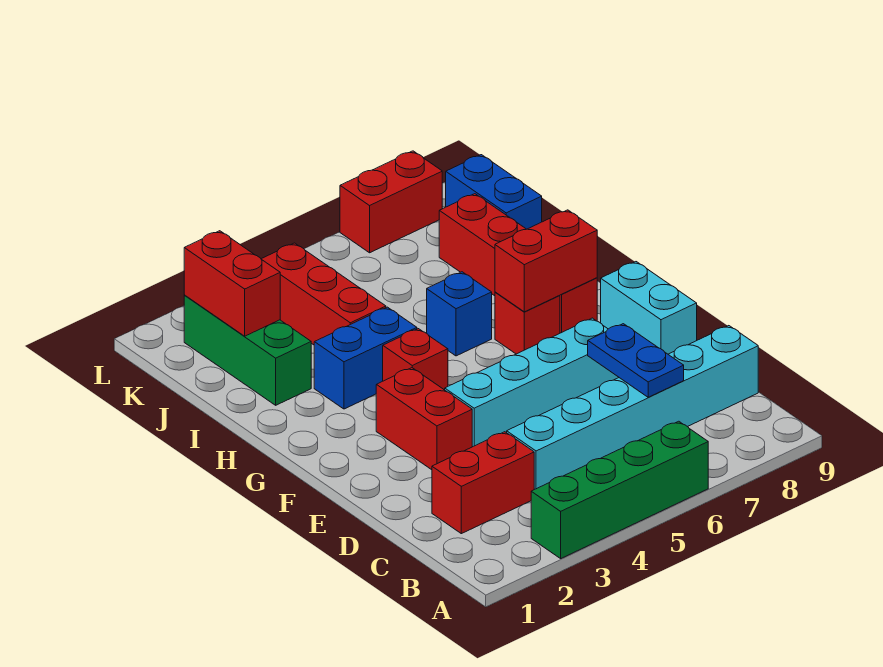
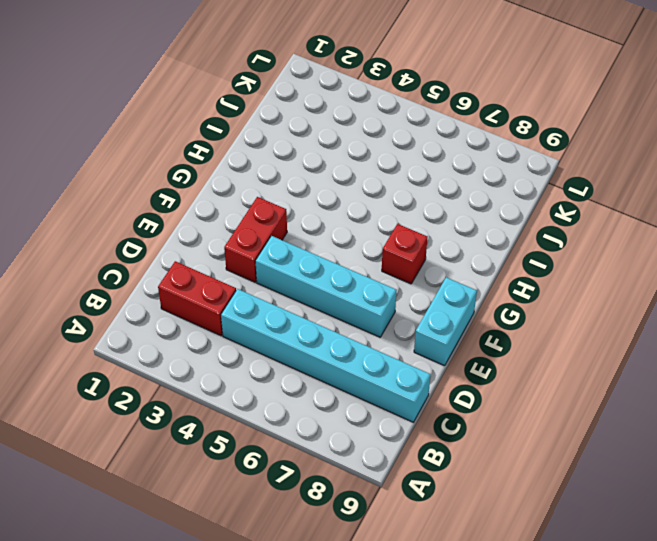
none -> green 1x4 brick [531,421,708,558]
none -> red 1x1 brick [383,329,448,390]
none -> red 1x4 brick [439,194,597,333]

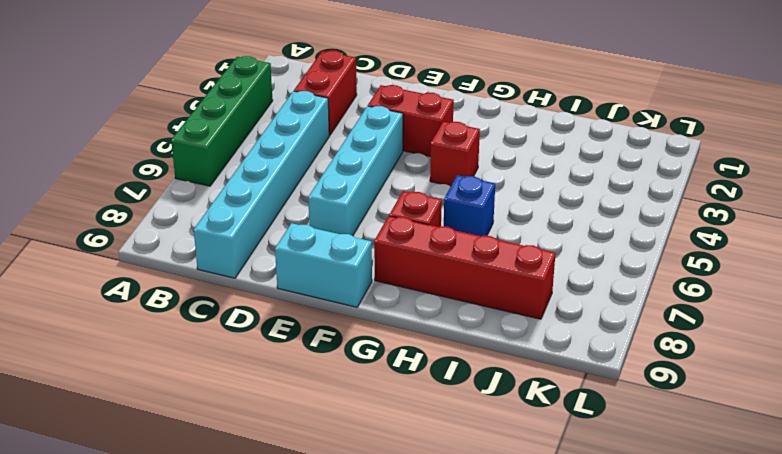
none -> blue 1x2 brick [314,307,417,409]
none -> green 1x3 brick [184,295,311,405]
none -> red 1x3 brick [262,243,386,345]

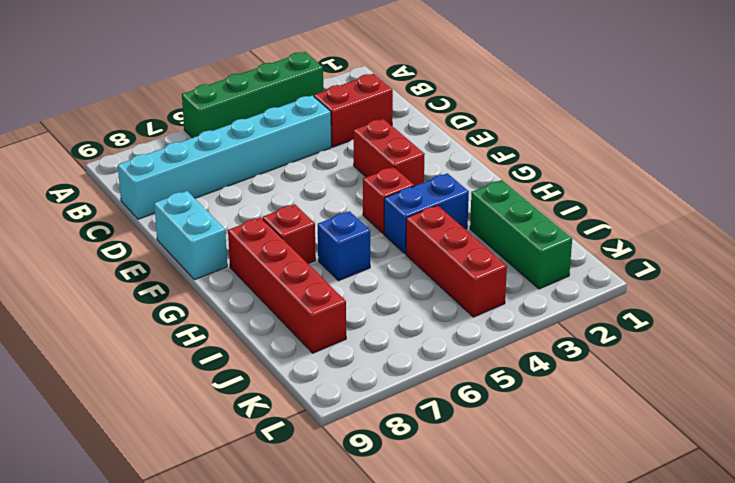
none -> cyan 1x4 brick [445,318,619,447]
none -> blue 1x2 brick [446,155,542,229]
none -> red 1x2 brick [340,151,442,253]

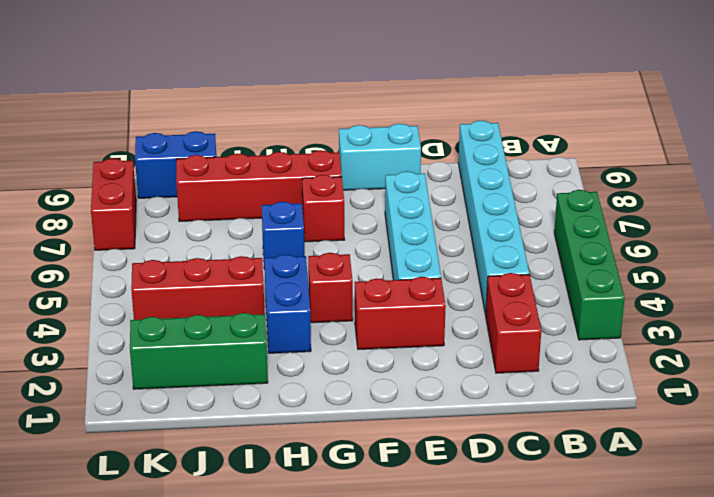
none -> blue 1x2 plate [588,324,684,397]
none -> red 1x2 brick [495,210,597,312]
none -> red 1x2 brick [184,231,280,336]

